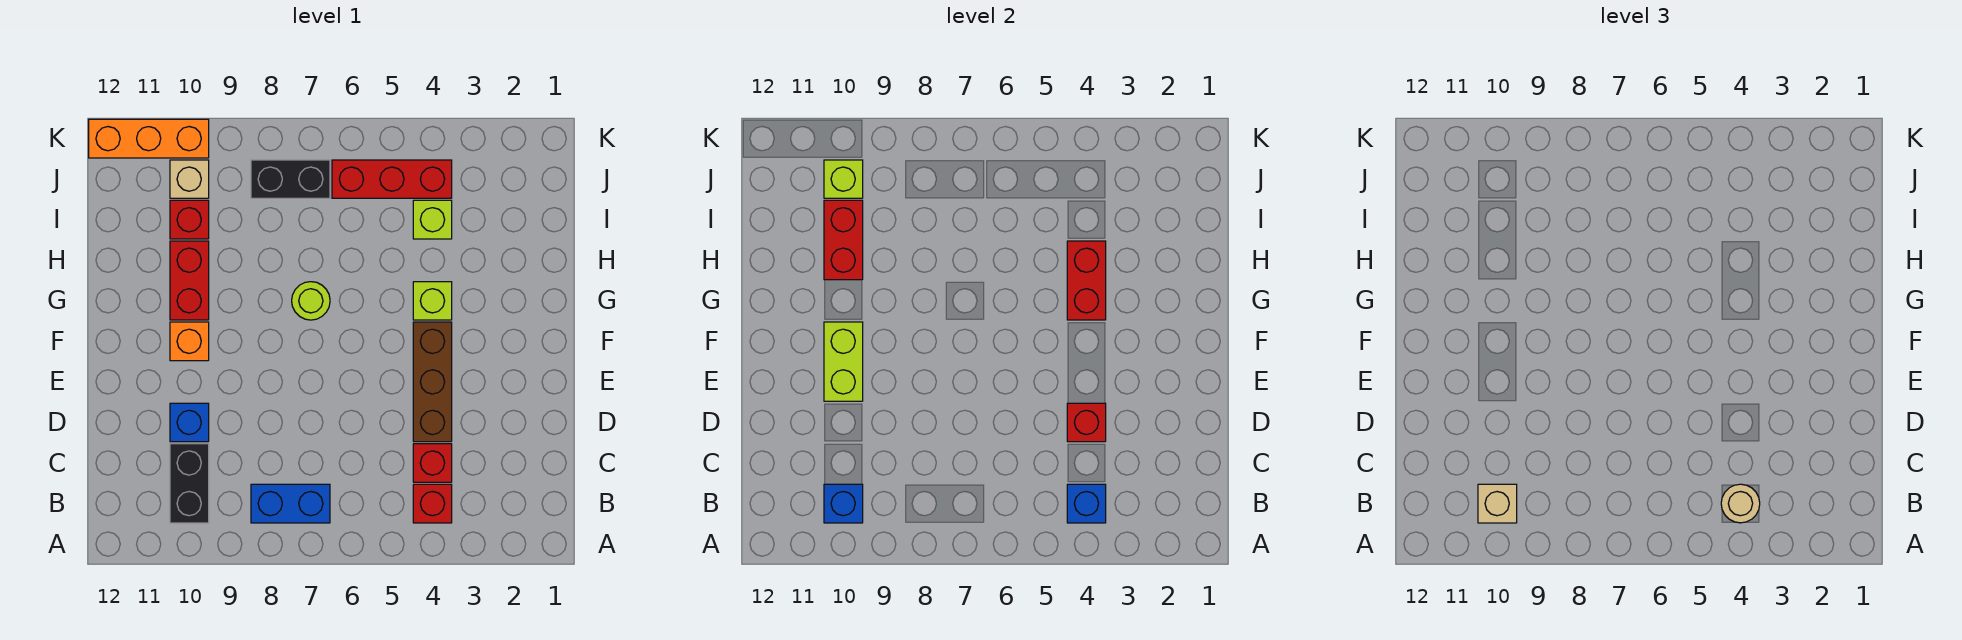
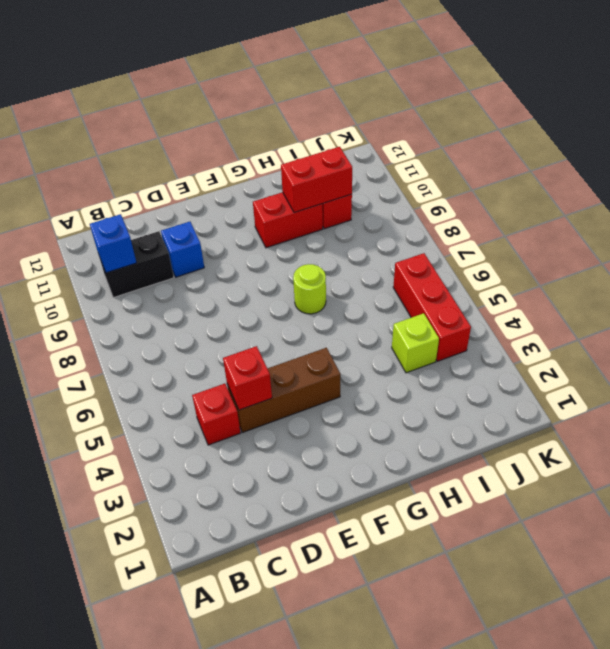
none -> red 1x1 brick [413,484,452,523]
none -> blue 1x2 brick [251,484,330,523]
none -> orange 1x1 brick [170,322,209,361]

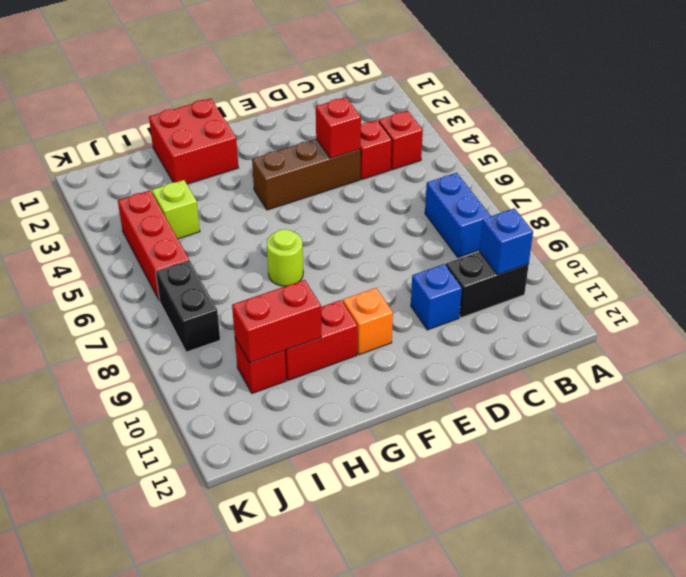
red 2x2 brick [149,98,238,184] -> none
none -> lime 1x1 brick [413,282,452,320]
none -> tan 1x1 brick [170,160,209,198]
none -> orange 1x3 brick [89,119,209,158]

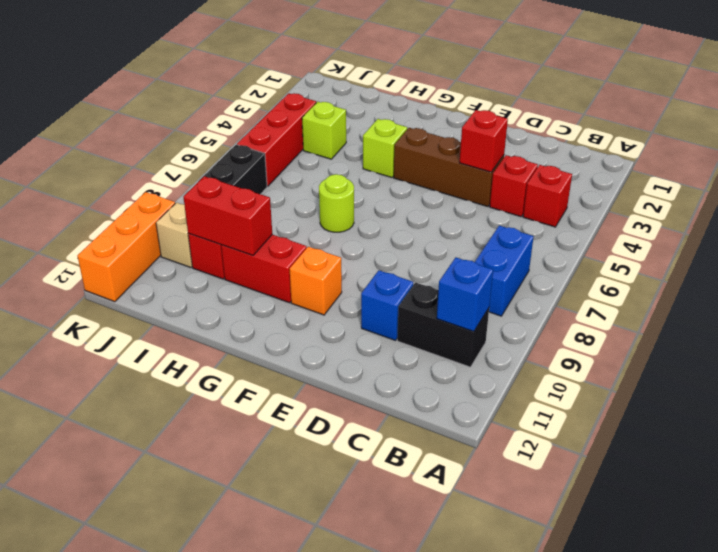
none -> blue 1x1 brick [1067,484,1106,523]
none -> lime 1x2 brick [824,322,863,401]
none -> red 1x2 brick [1067,241,1106,320]

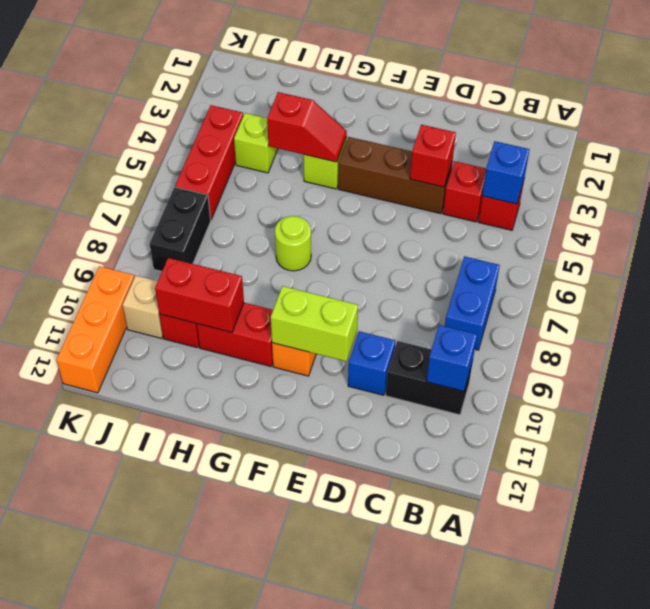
red 1x2 slope [267,92,347,162] -> red 1x2 brick [1067,241,1106,320]
none -> lime 1x1 brick [824,160,863,198]
none -> tan 1x1 round brick [1721,484,1760,523]
none -> tan 1x1 brick [1478,484,1517,523]

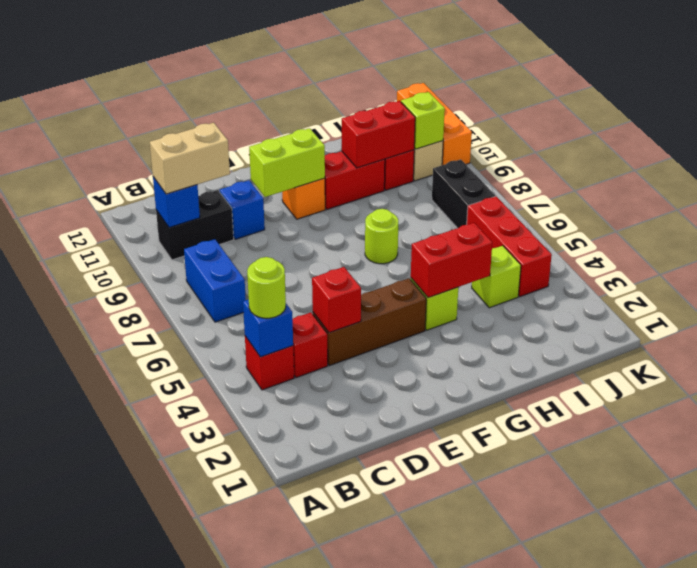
lime 1x1 round brick [247,257,286,318] -> tan 1x1 round brick [1721,484,1760,523]
tan 1x2 brick [150,123,230,194] -> tan 1x1 brick [1478,484,1517,523]

